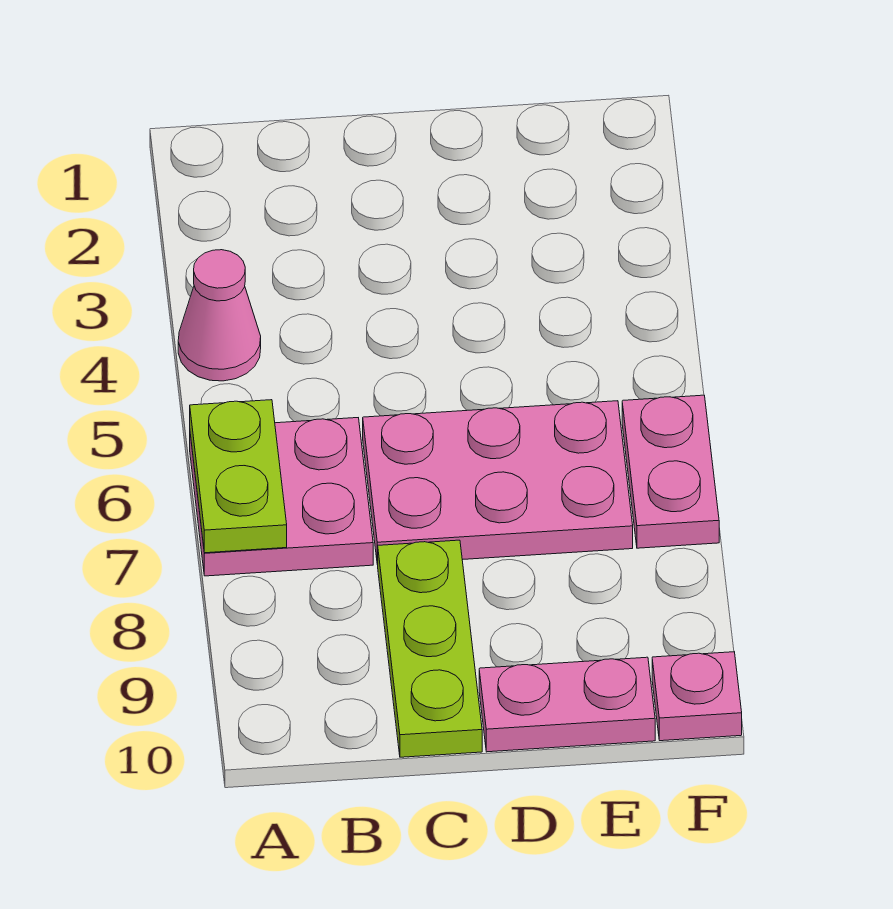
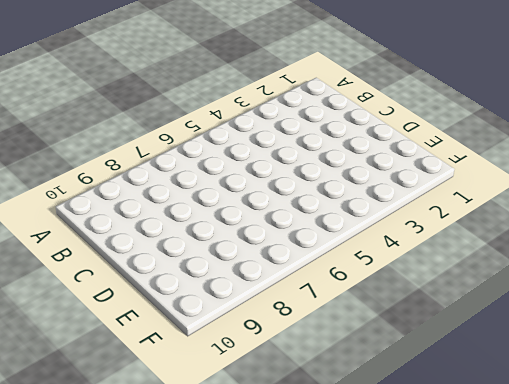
none -> pink 1x1 cone [178,250,261,381]
none -> pink 2x2 plate [190,418,373,576]

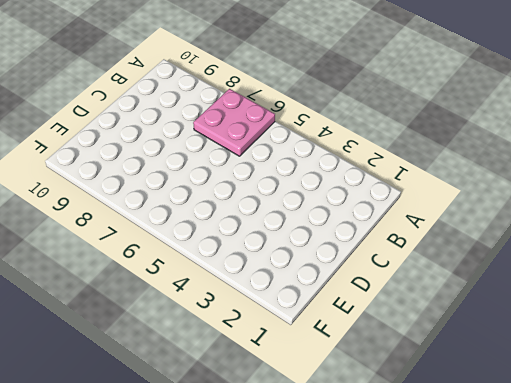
none -> pink 1x1 cone [178,250,261,381]
none -> pink 2x3 plate [363,401,633,565]

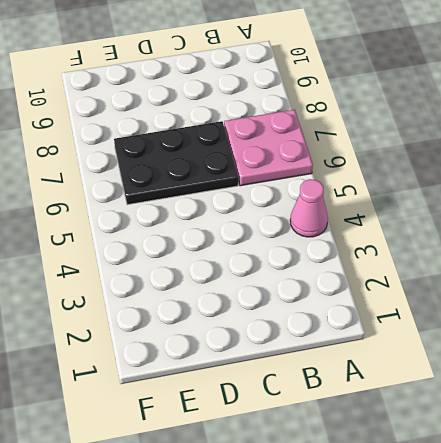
black 2x3 plate [114,121,238,205] -> pink 2x3 plate [363,401,633,565]
none -> lime 1x3 plate [378,540,482,757]
none -> pink 1x2 plate [479,657,655,752]

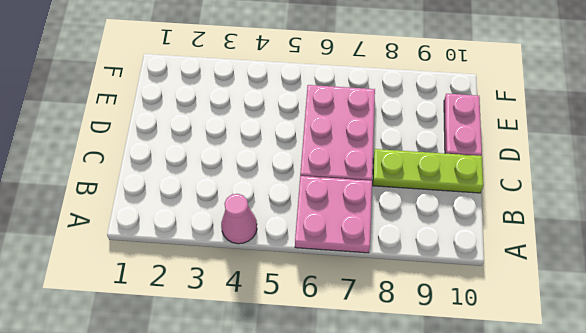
none -> pink 1x2 plate [622,395,719,548]
none -> pink 1x1 plate [652,652,742,741]

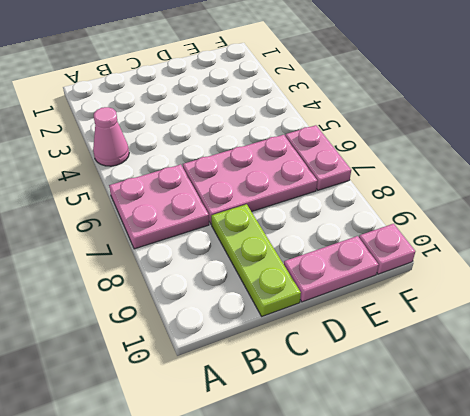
none -> lime 1x2 plate [190,400,287,553]

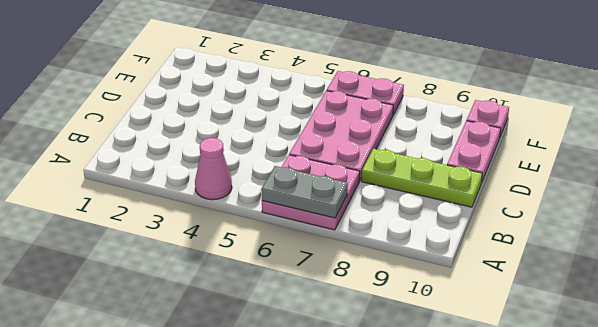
grey 1x2 plate [261,166,348,218] -> lime 1x2 plate [190,400,287,553]

